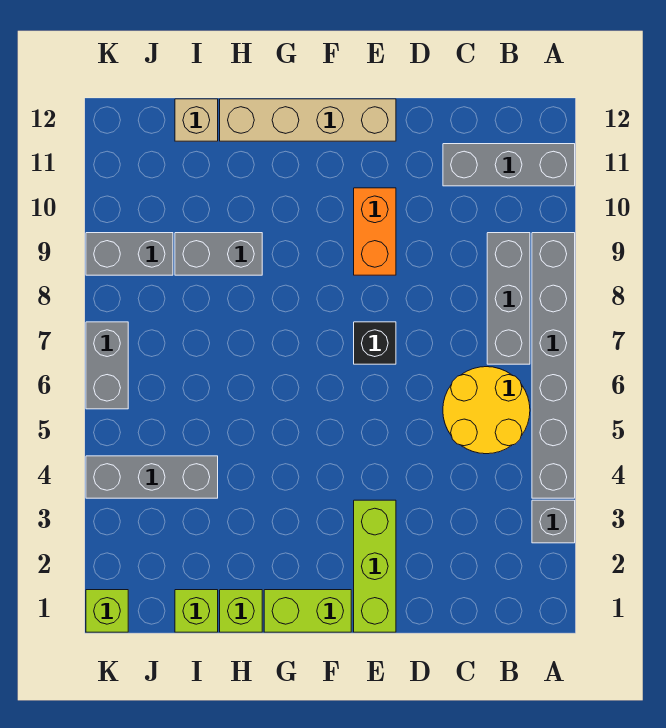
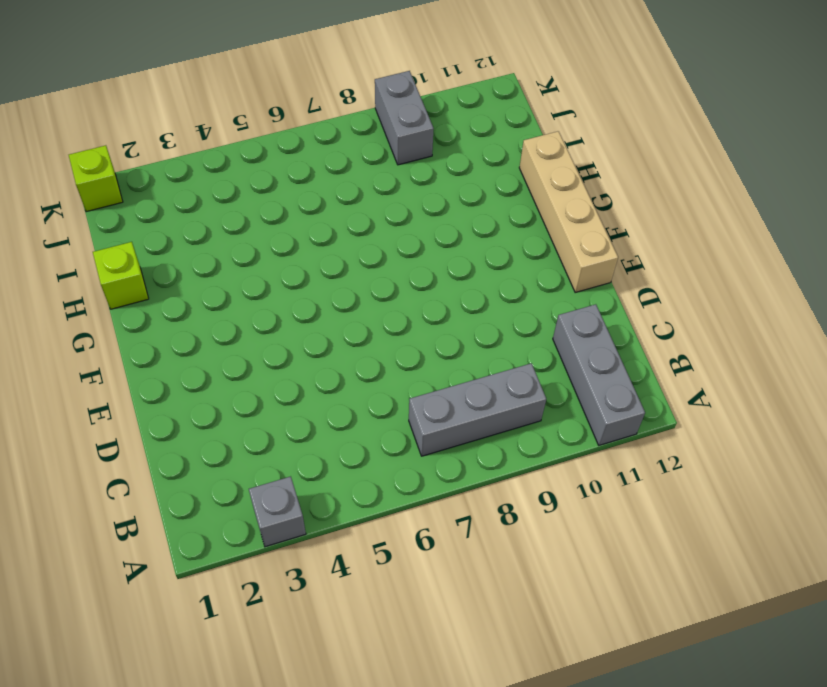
none -> grey 1x6 brick [532,233,575,498]
none -> yellow 2x2 round brick [443,367,530,454]
none -> lime 1x3 brick [354,500,396,632]

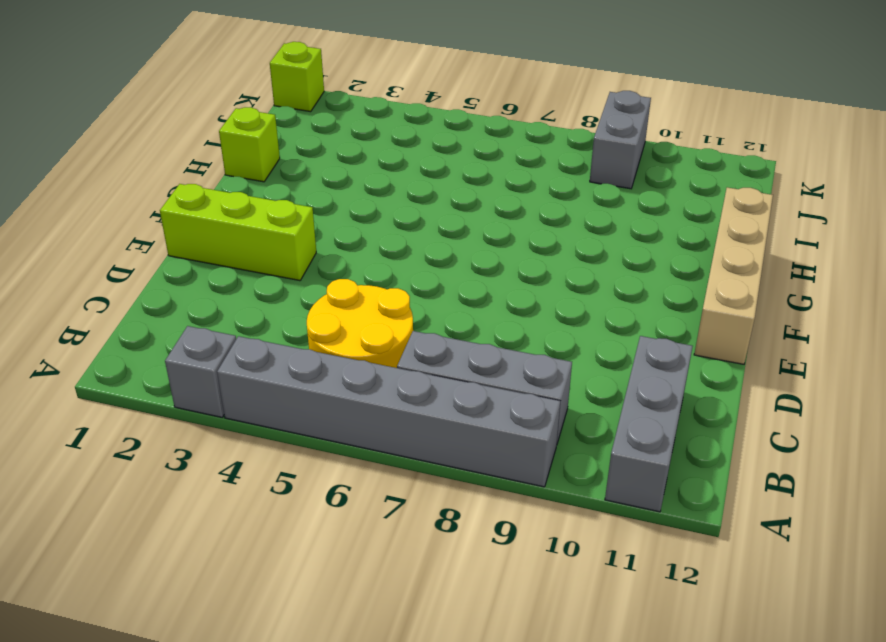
none -> black 1x1 brick [354,322,396,364]
none -> orange 1x2 brick [354,188,396,275]
none -> lime 1x2 brick [264,590,351,632]

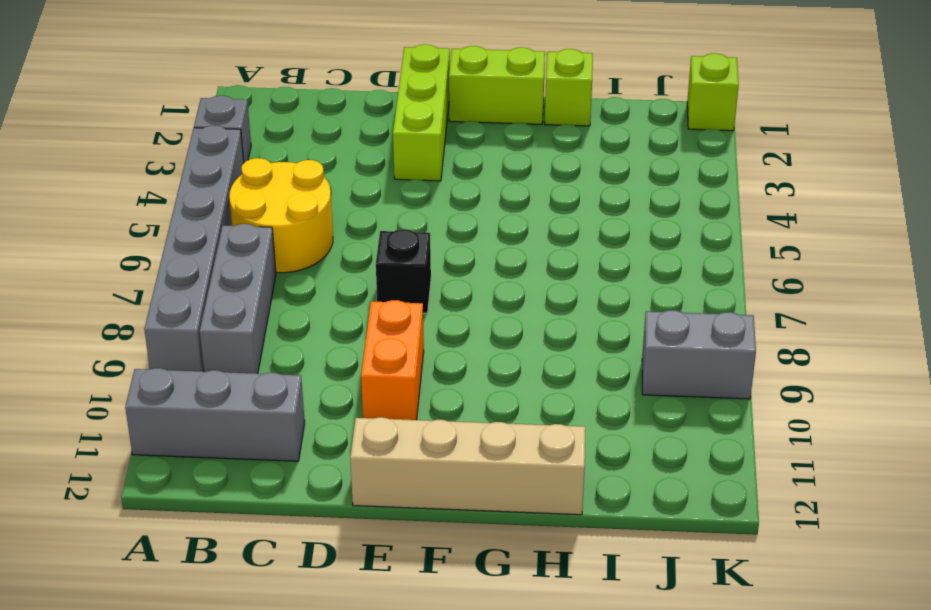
none -> grey 1x2 brick [175,233,262,275]
none -> lime 1x1 brick [175,590,218,632]
none -> grey 1x3 brick [86,456,218,498]

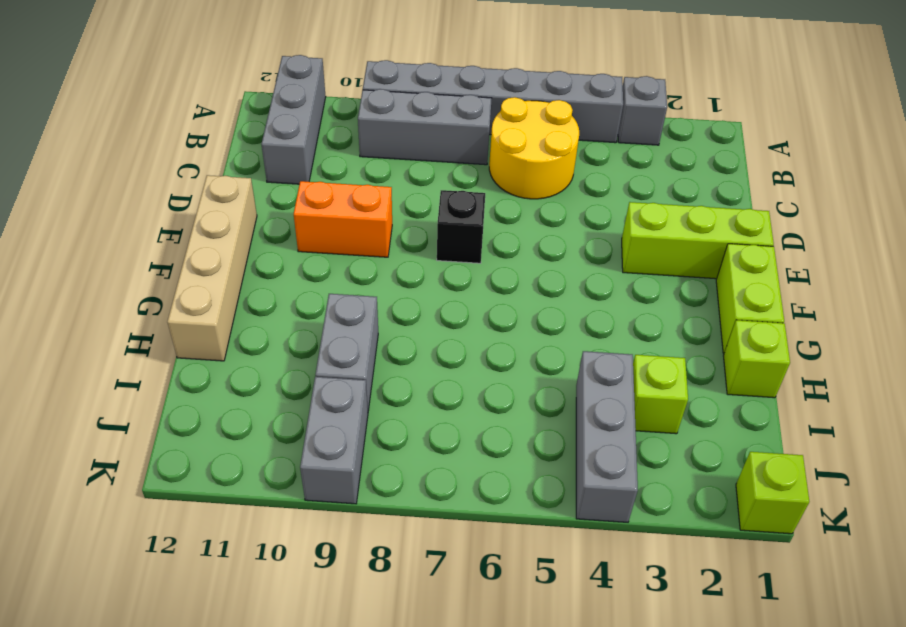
lime 1x1 brick [633,355,688,434] -> lime 1x1 brick moved to [175,590,218,632]
none -> tan 1x1 brick [175,99,218,141]
none -> grey 1x2 brick [86,322,128,409]

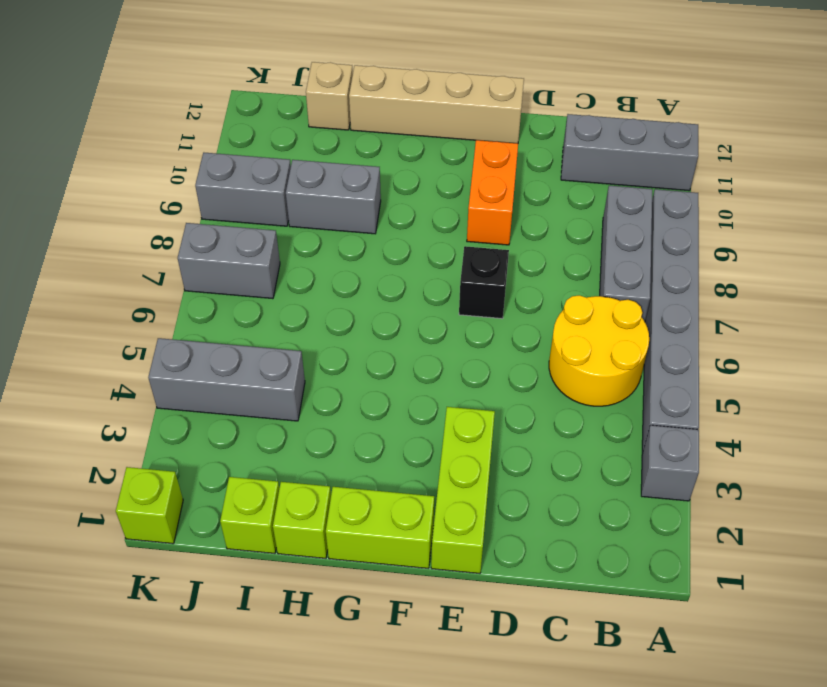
grey 1x2 brick [178,223,280,299] -> grey 1x2 brick turned to [86,322,128,409]

